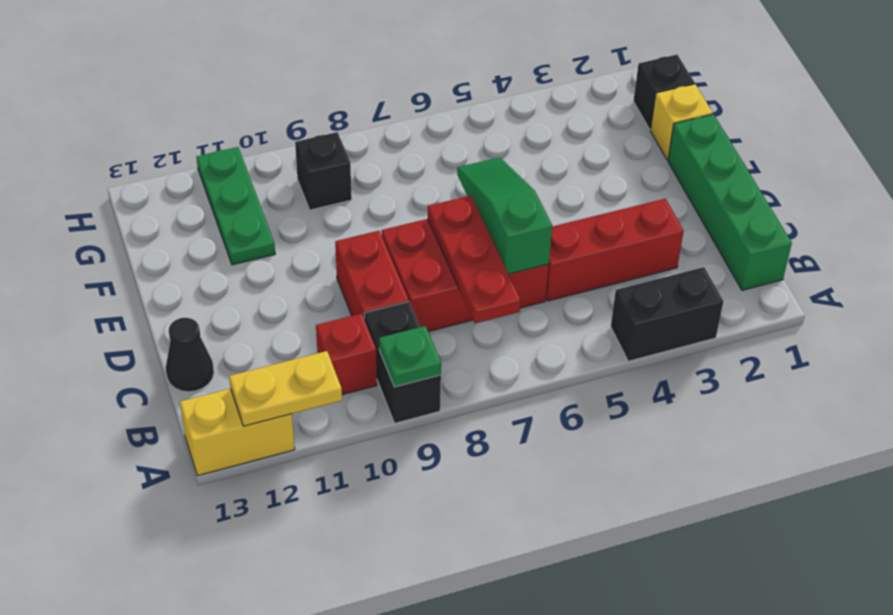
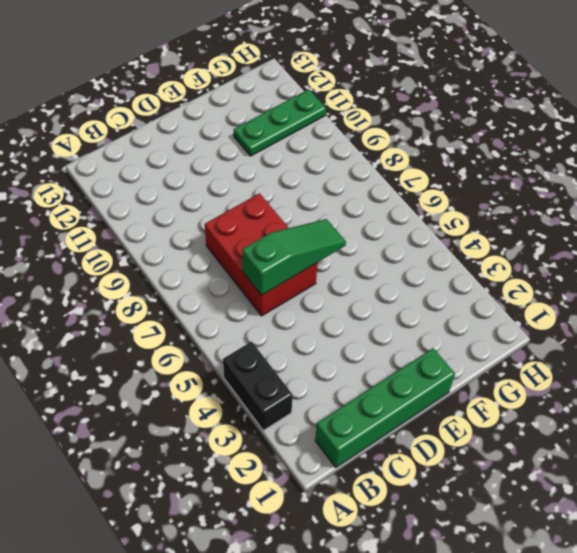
none -> black 1x2 brick [364,302,441,423]
none -> yellow 1x2 brick [180,389,295,476]
none -> red 1x1 brick [316,313,377,395]

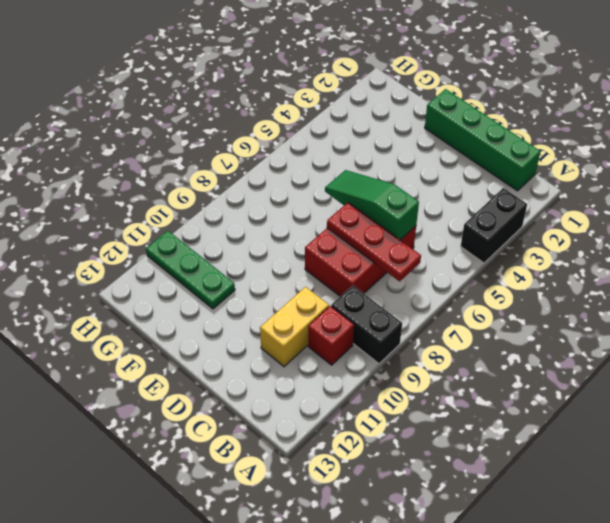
yellow 1x2 brick [260,287,329,367] -> yellow 1x2 brick moved to [180,389,295,476]
none -> red 1x3 brick [546,199,684,301]
none -> red 1x2 brick [335,231,409,317]
none -> black 1x1 cone [166,318,214,392]

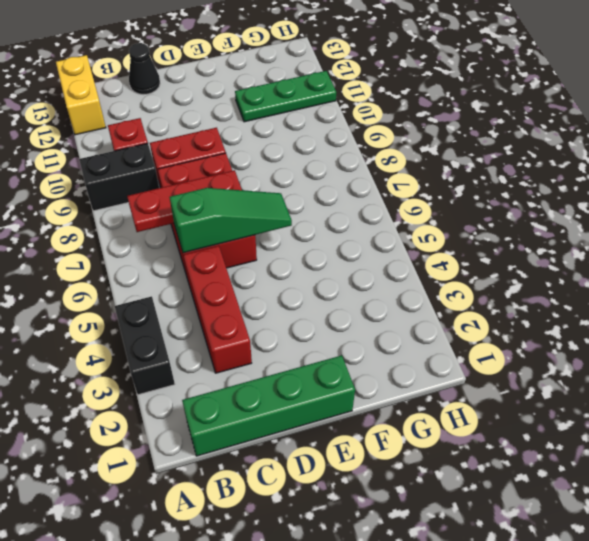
none -> yellow 1x1 brick [650,84,713,160]
none -> black 1x1 brick [633,55,694,129]
none -> black 1x1 brick [295,132,352,210]

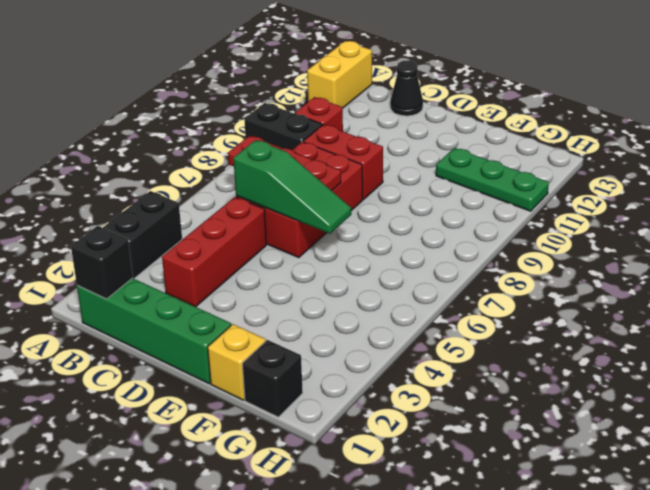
black 1x1 brick [71,226,133,299] -> black 1x1 brick moved to [295,132,352,210]
none -> green 1x1 plate [379,326,441,387]
none -> yellow 1x2 plate [229,351,342,426]

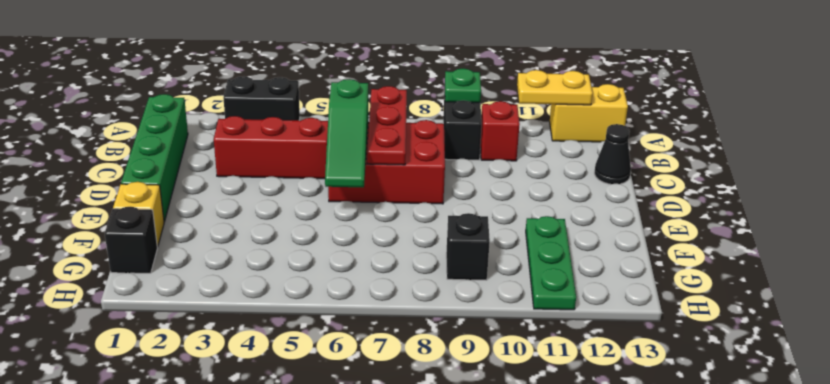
none -> red 1x2 brick [335,231,409,317]

